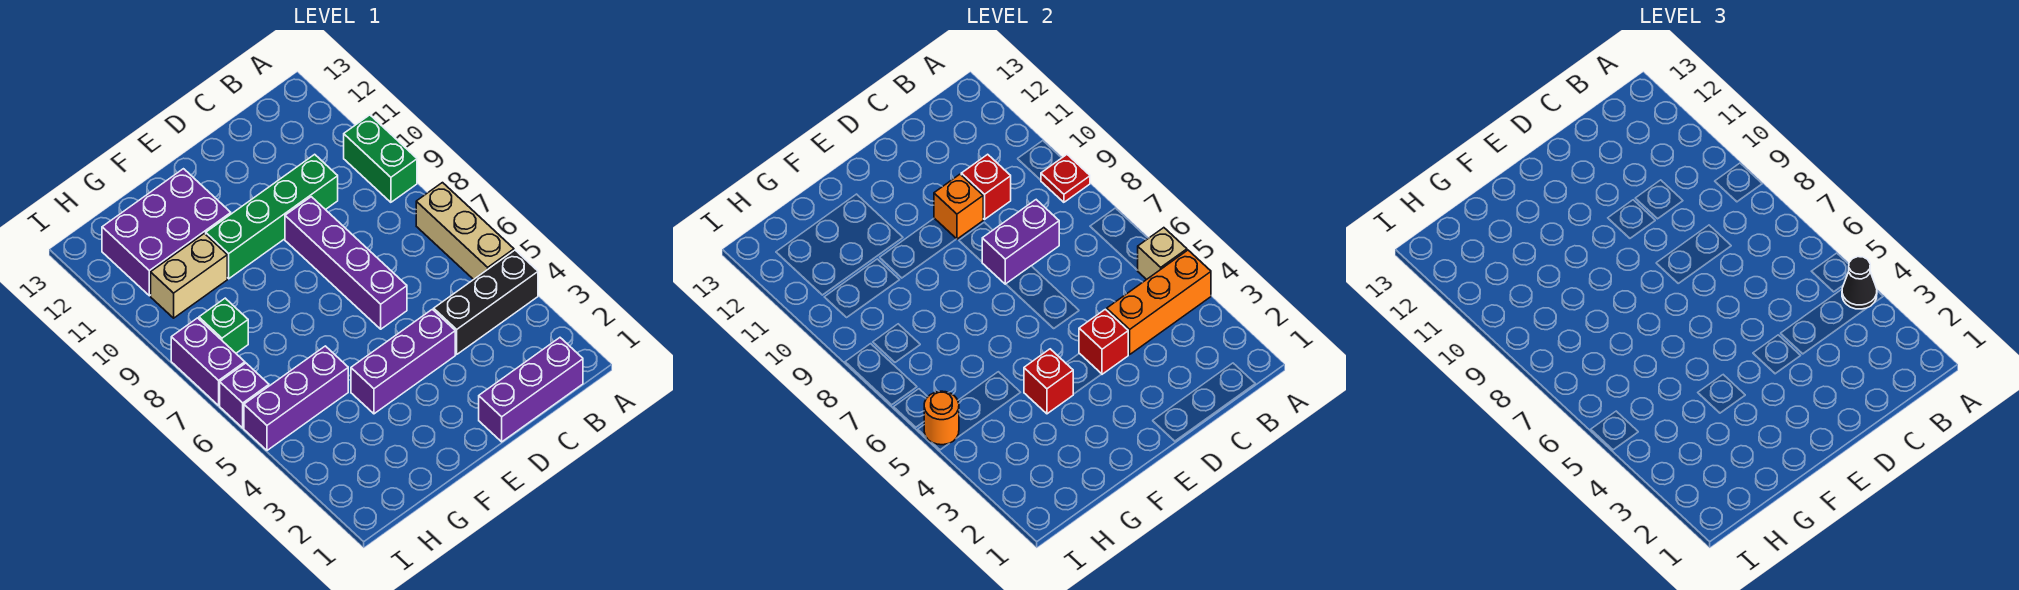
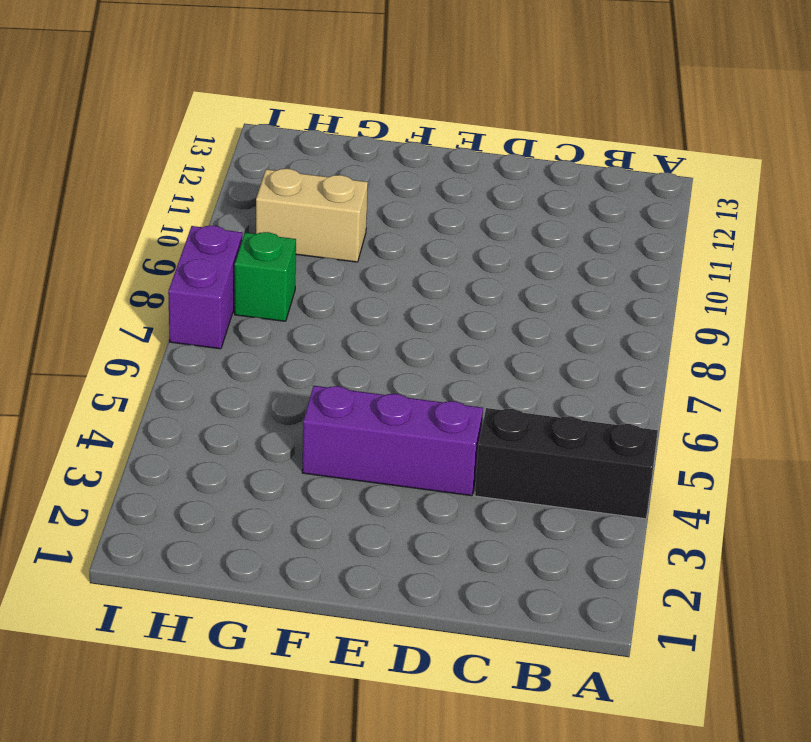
none -> tan 1x3 brick [416,183,514,280]
none -> green 1x2 brick [344,115,417,202]
none -> purple 1x3 brick [479,338,583,442]

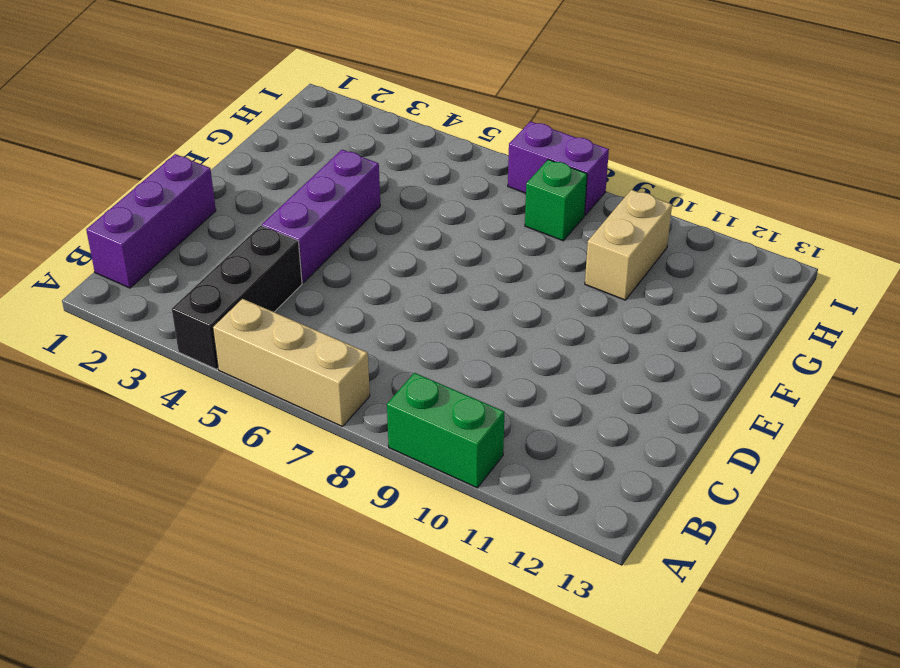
none -> green 1x4 brick [206,154,338,279]
none -> purple 1x4 brick [285,197,407,329]
none -> purple 2x3 brick [102,169,231,296]

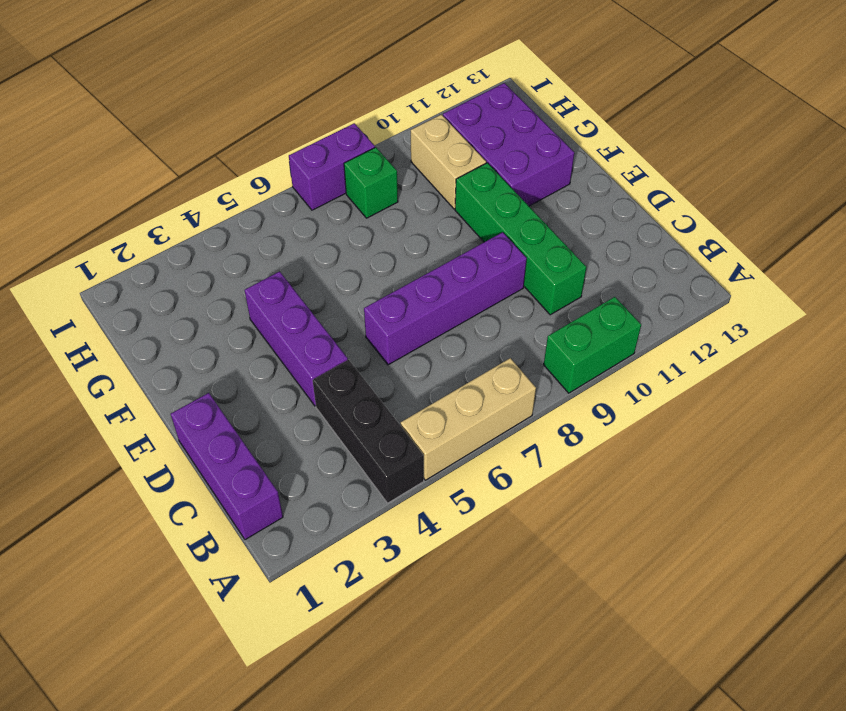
none -> purple 1x3 brick [244,346,348,450]
none -> purple 1x1 brick [220,363,269,428]
none -> orange 1x3 brick [1107,250,1211,354]

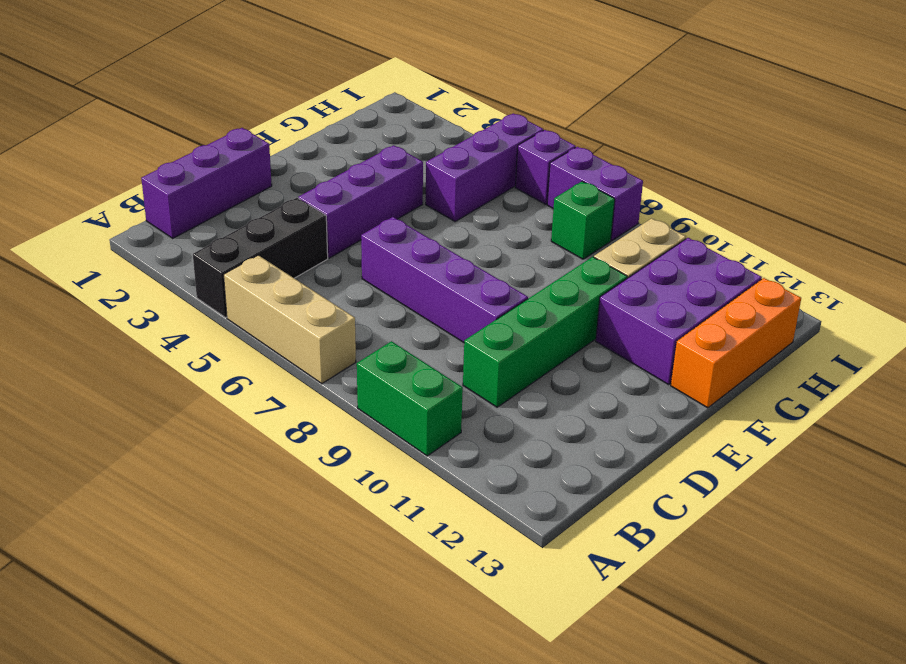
orange 1x3 brick [671,278,801,408] -> orange 1x3 brick moved to [1107,250,1211,354]
none -> tan 1x1 brick [1138,228,1187,280]
none -> red 1x1 plate [1041,155,1090,202]
none -> purple 1x2 brick [982,200,1059,284]

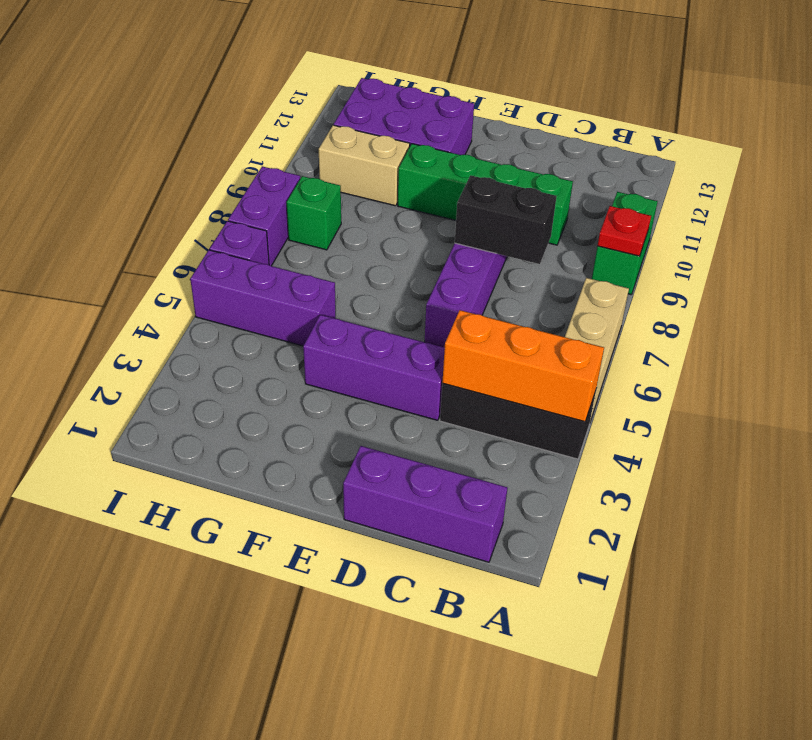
black 1x2 brick [455,175,556,264] -> purple 1x2 brick [982,200,1059,284]
none -> tan 1x1 brick [1138,228,1187,280]
none -> red 1x1 brick [961,154,1011,219]
none -> red 1x1 brick [1079,309,1128,374]

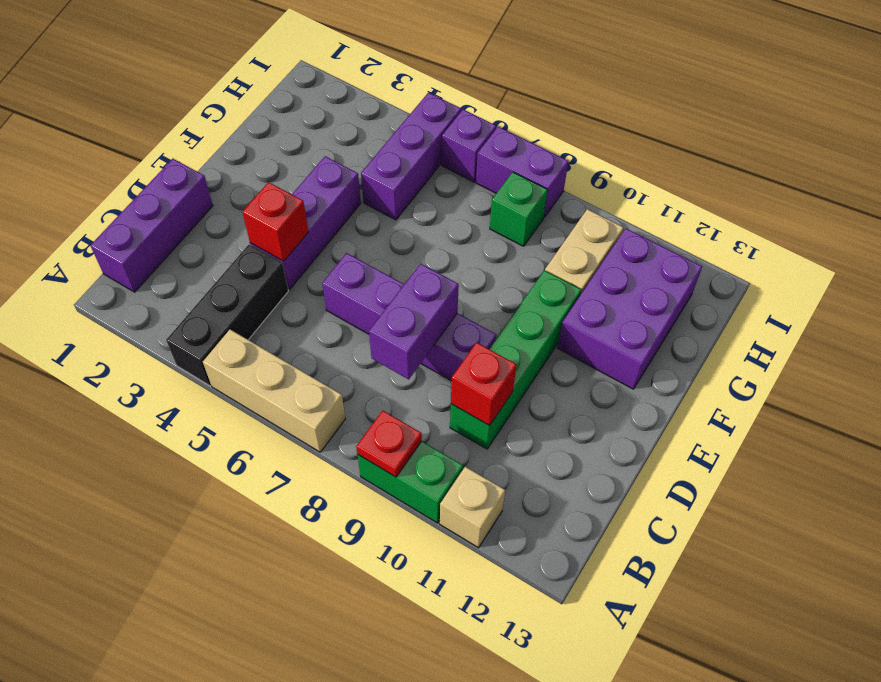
tan 1x1 brick [440,467,505,548] -> tan 1x1 brick moved to [1138,228,1187,280]
none -> orange 1x3 brick [1107,250,1211,354]
none -> orange 1x1 brick [934,174,983,239]
none -> red 1x1 brick [1024,349,1073,414]

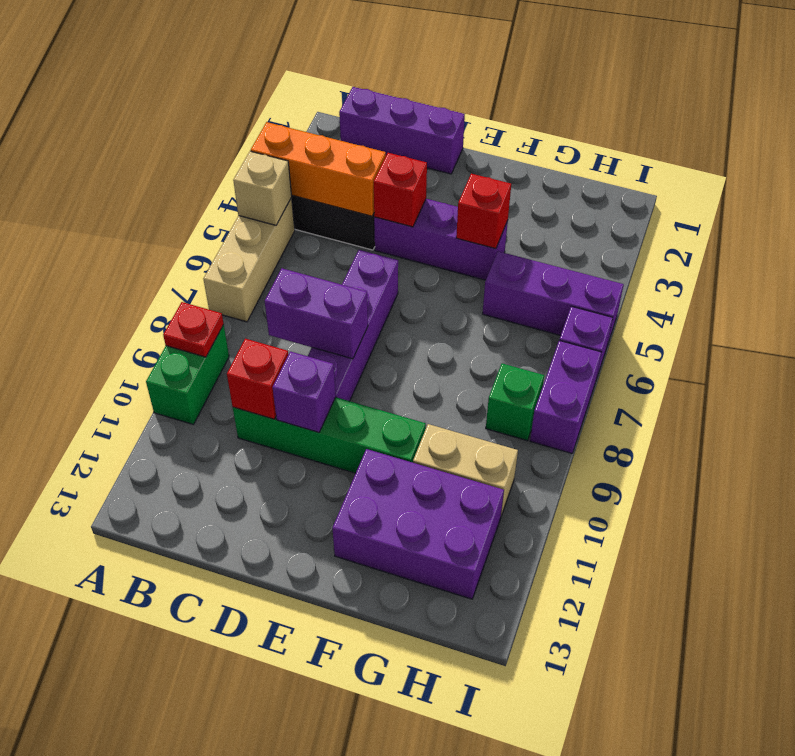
purple 1x1 brick [273,351,336,432] -> orange 1x1 brick [934,174,983,239]
none -> orange 1x1 round brick [924,391,959,445]
none -> black 1x1 cone [1842,257,1877,309]

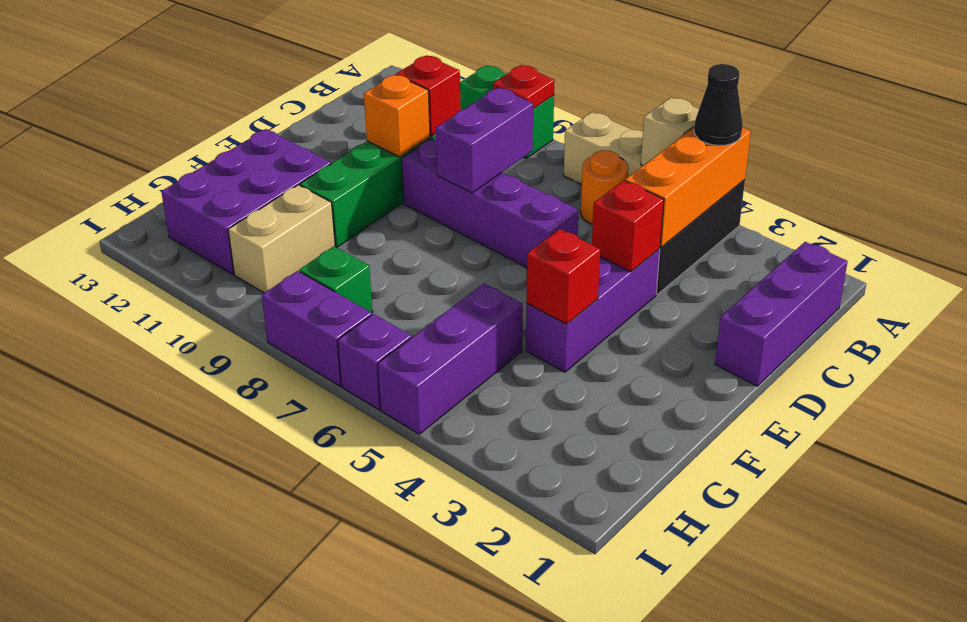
orange 1x1 round brick [581,150,628,224] -> orange 1x1 round brick moved to [924,391,959,445]

